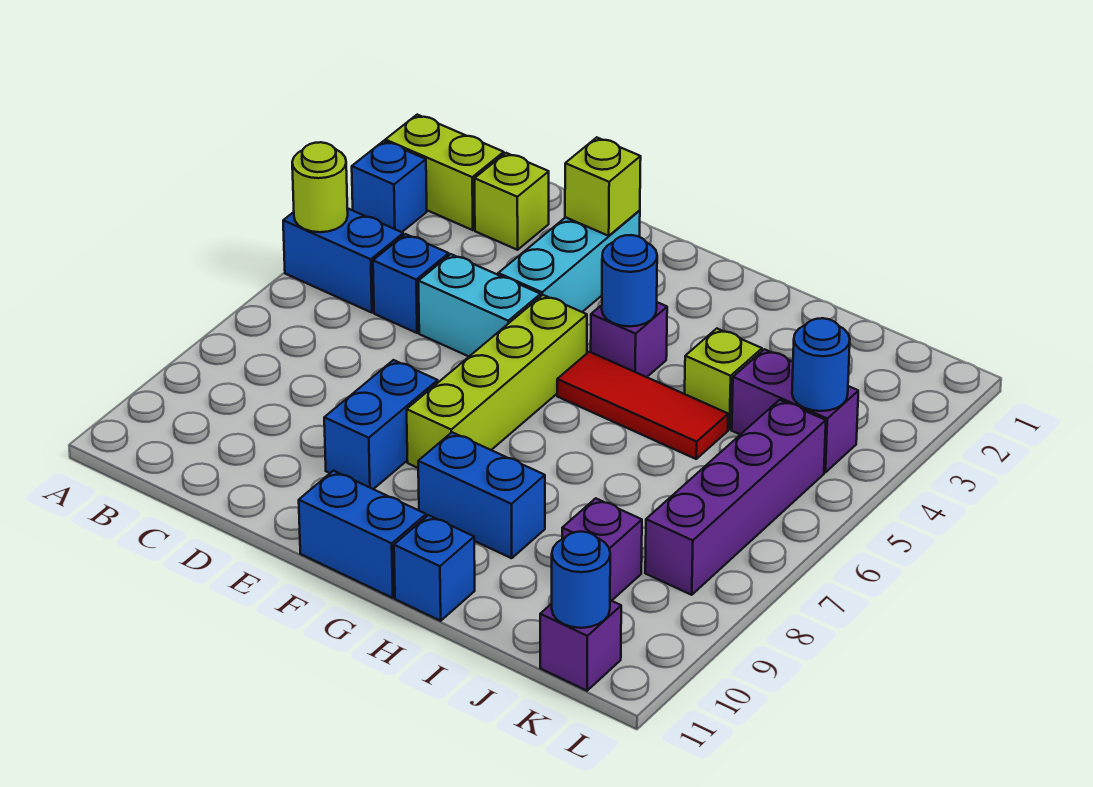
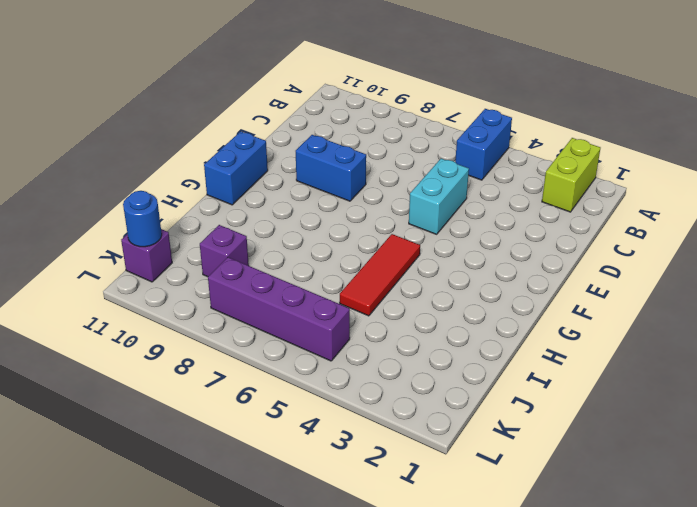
none -> blue 1x1 brick [352,141,427,232]
none -> lime 1x1 brick [474,153,549,250]
none -> blue 1x1 brick [373,234,449,333]

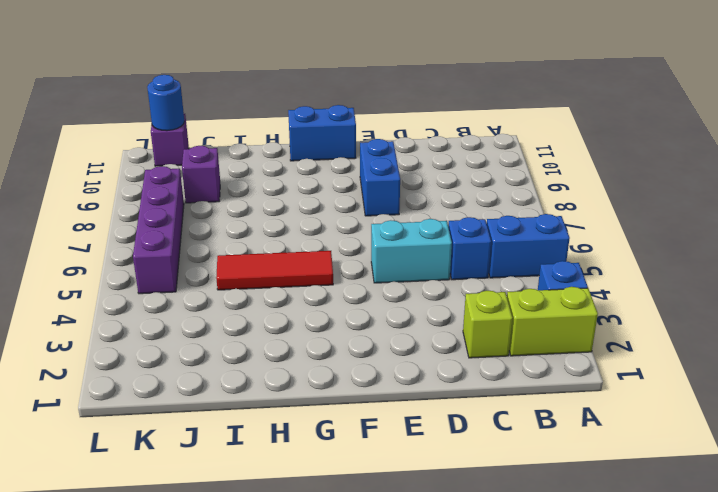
none -> cyan 1x3 brick [498,210,640,312]
none -> lime 1x4 brick [407,295,587,468]
none -> purple 1x1 brick [591,302,667,377]

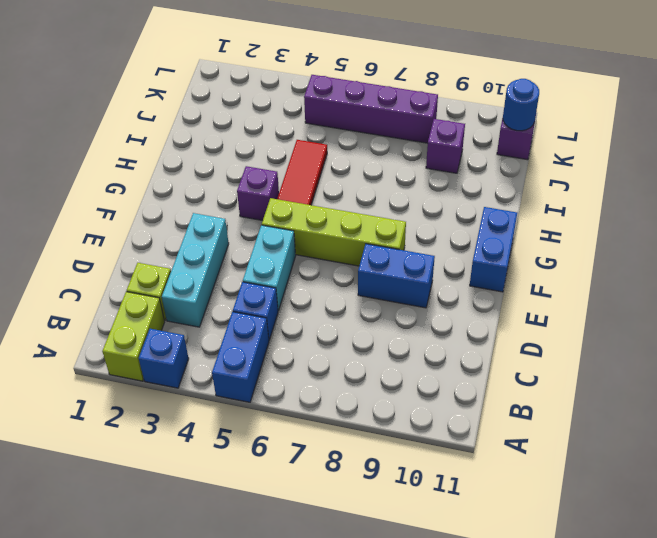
cyan 1x3 brick [162,213,229,327] -> cyan 1x3 brick turned to [498,210,640,312]
none -> blue 1x2 brick [418,432,545,558]
none -> blue 1x1 brick [394,515,475,621]
none -> lime 1x1 brick [685,329,762,429]

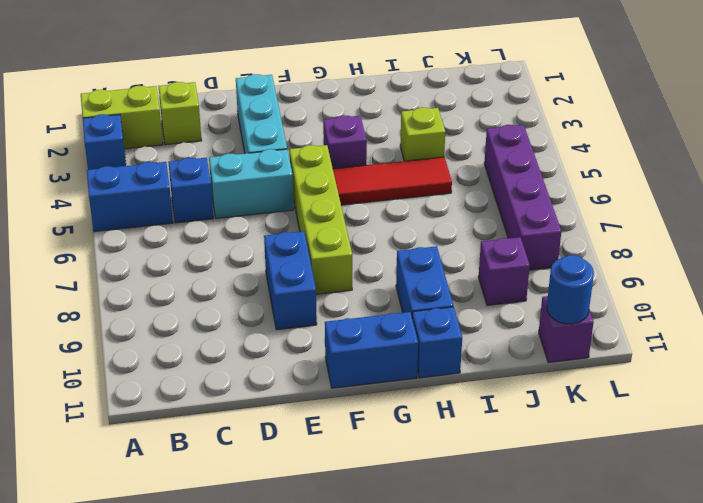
blue 1x2 brick [396,246,454,316] -> blue 1x2 brick turned to [418,432,545,558]
none -> purple 1x2 brick [732,349,858,472]
none -> lime 1x1 round brick [292,142,348,232]
none -> lime 1x1 brick [565,137,641,236]

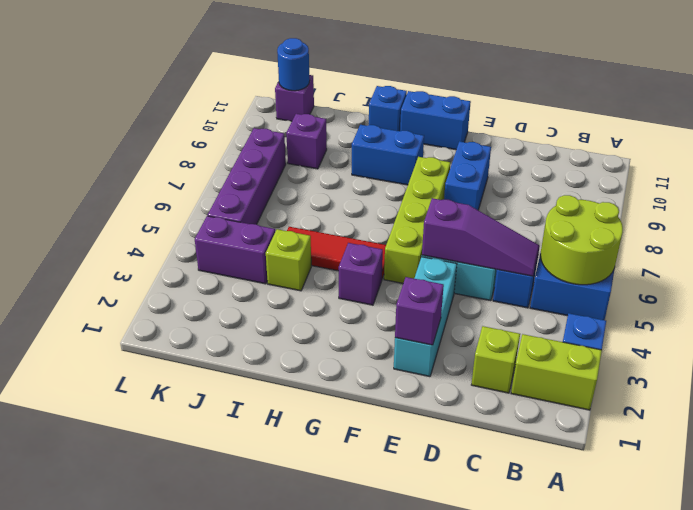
lime 2x2 round brick [540,195,623,285] -> lime 1x1 round brick [292,142,348,232]
purple 1x3 slope [422,198,540,276] -> none
purple 1x1 brick [395,277,444,345] -> lime 1x1 brick [565,137,641,236]
none -> blue 1x1 round brick [602,235,657,327]
none -> blue 1x1 round brick [792,318,850,411]

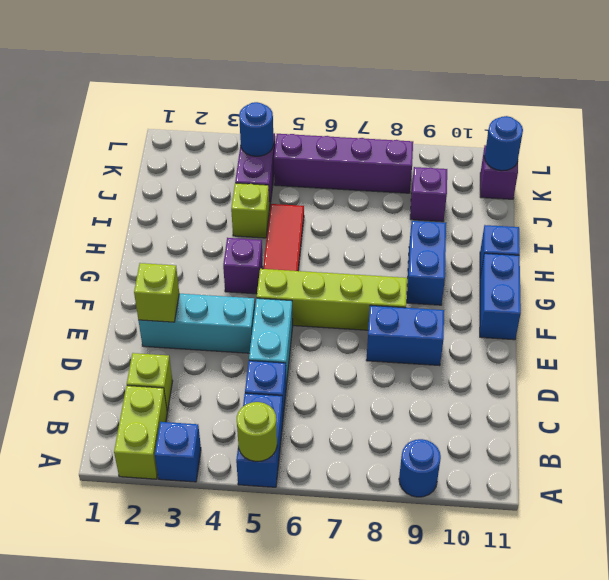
blue 1x1 round brick [399,439,441,497] -> blue 1x1 round brick moved to [602,235,657,327]

